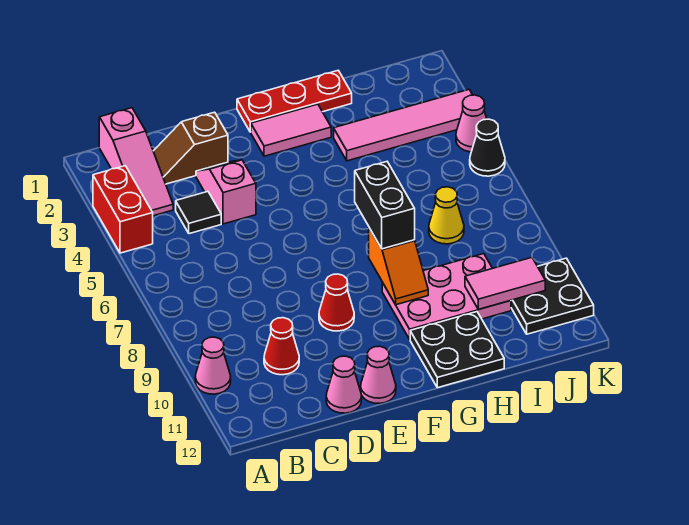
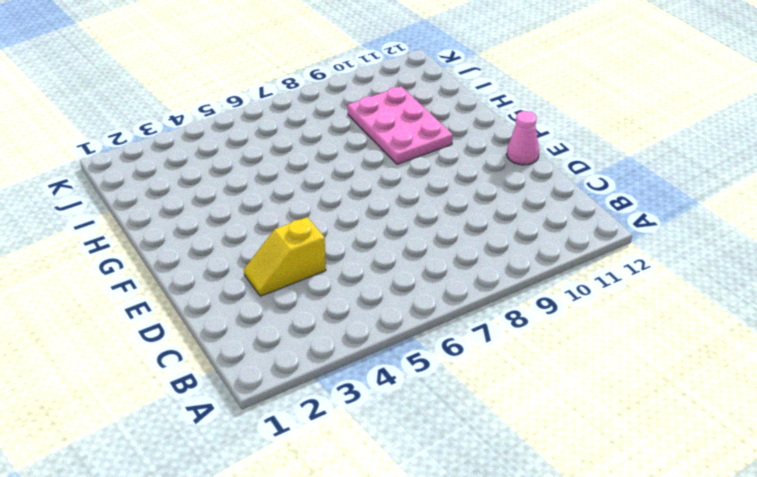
yellow 1x2 slope [244,217,326,296] -> pink 1x2 slope [196,160,256,224]
none -> red 1x2 brick [93,166,153,253]
none -> pink 1x1 cone [195,337,231,394]
none -> pink 1x3 slope [99,108,173,216]

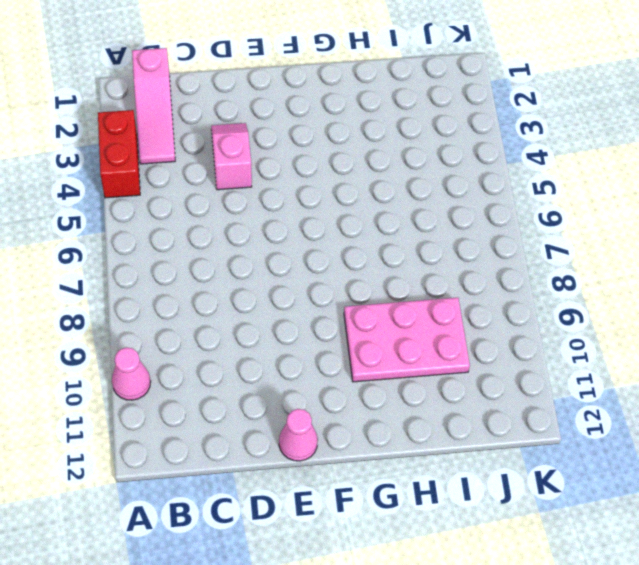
none -> brown 1x2 slope [153,112,228,184]
none -> black 1x1 tile [176,192,221,234]
none -> red 1x1 cone [264,318,299,375]

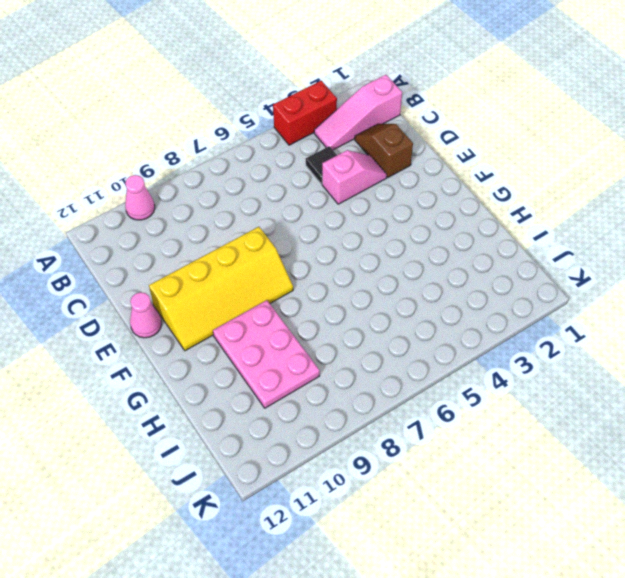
yellow 2x4 slope [149,227,293,351] -> red 1x1 cone [319,274,354,331]
none -> red 1x1 cone [264,318,299,375]
none -> pink 1x1 cone [326,356,362,413]
none -> red 1x3 plate [237,71,352,132]

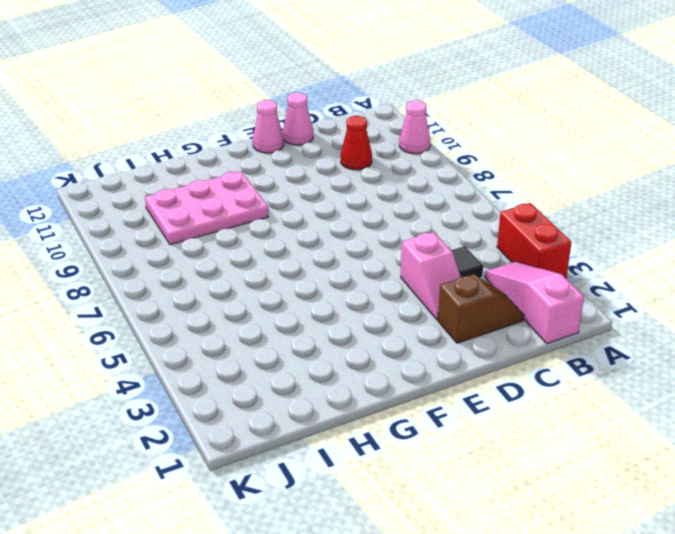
none -> red 1x1 cone [319,274,354,331]
none -> red 1x3 plate [237,71,352,132]
none -> pink 1x2 tile [251,104,331,156]

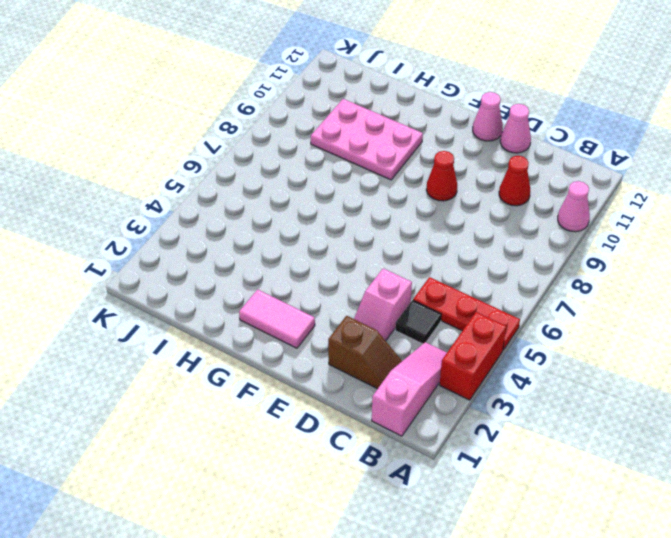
red 1x3 plate [413,277,520,350] -> red 1x3 plate moved to [237,71,352,132]
none -> black 2x2 plate [410,312,504,388]
none -> pink 1x4 tile [334,90,472,161]
none -> yellow 1x1 cone [429,187,464,244]

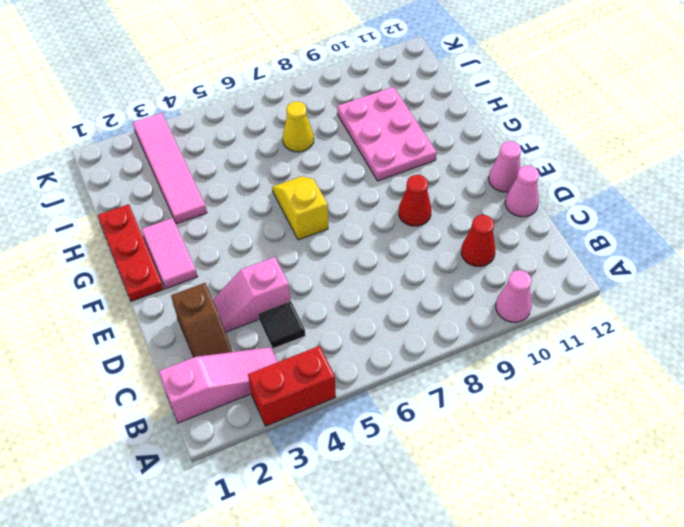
yellow 1x2 slope [272,176,328,240] -> none
none -> black 2x2 plate [410,312,504,388]
none -> black 2x2 plate [511,258,594,334]
none -> pink 1x1 cone [456,95,487,152]

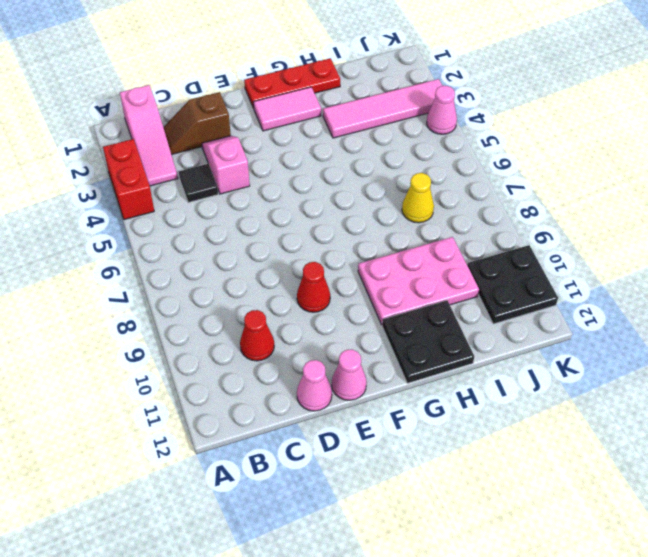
none -> pink 1x1 cone [195,337,231,394]
none -> black 1x1 cone [470,119,505,176]
none -> orange 1x2 slope [369,228,428,305]

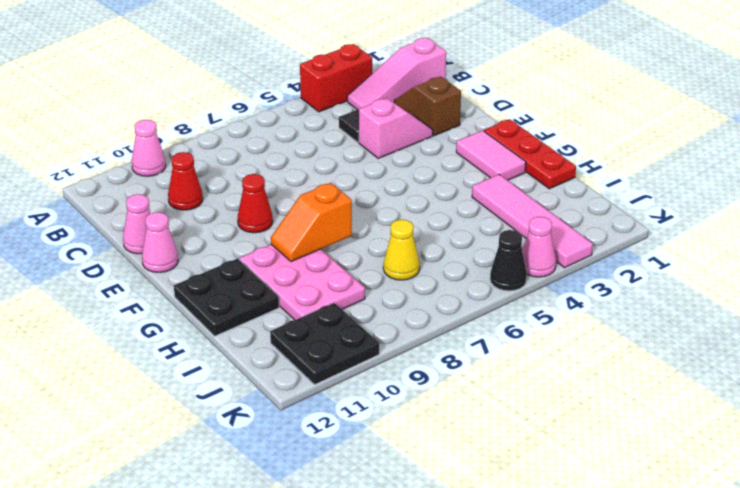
none -> pink 1x2 tile [465,258,545,309]
none -> black 1x2 brick [355,162,415,249]

